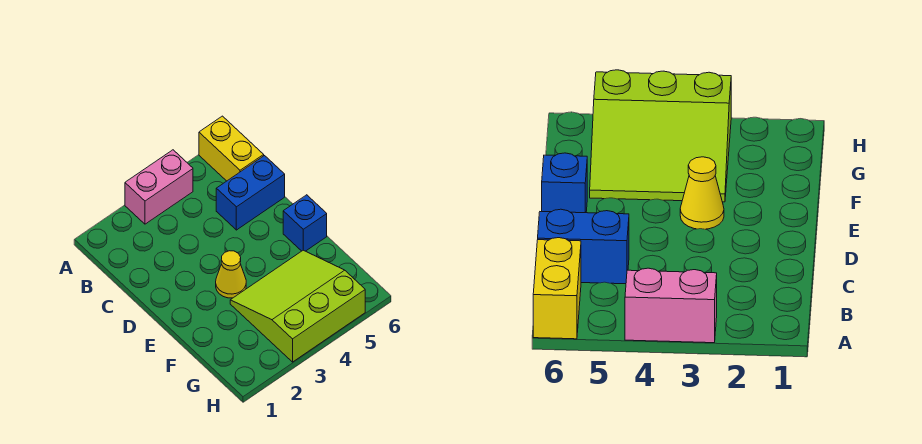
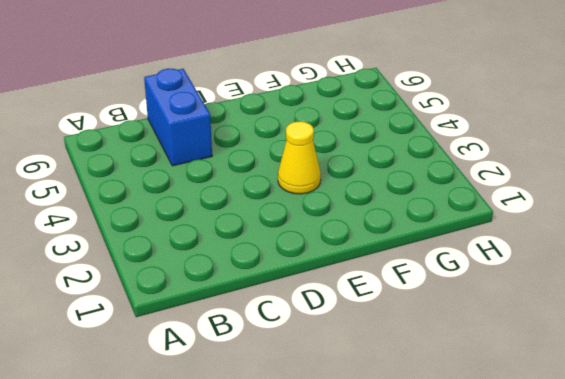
none -> pink 1x2 brick [125,150,193,224]
none -> yellow 1x2 brick [199,116,264,181]

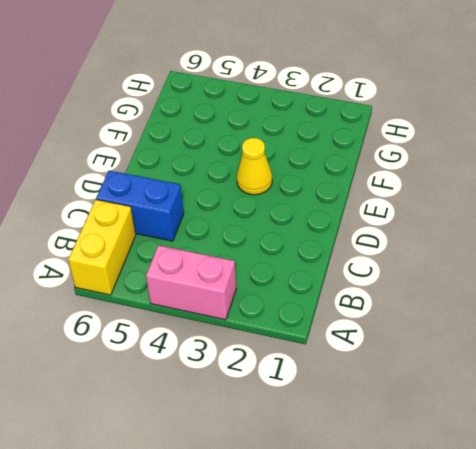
none -> blue 1x1 brick [283,195,327,251]
none -> lime 3x3 slope [230,250,365,362]

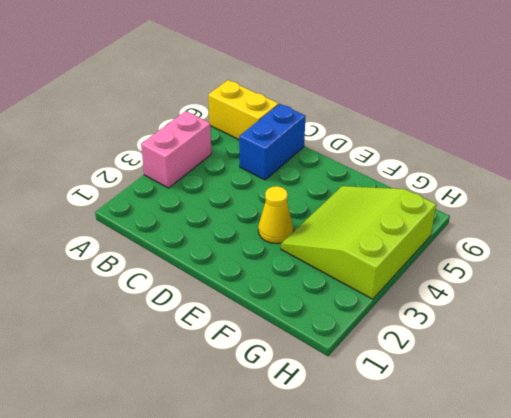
none -> blue 1x1 brick [283,195,327,251]

